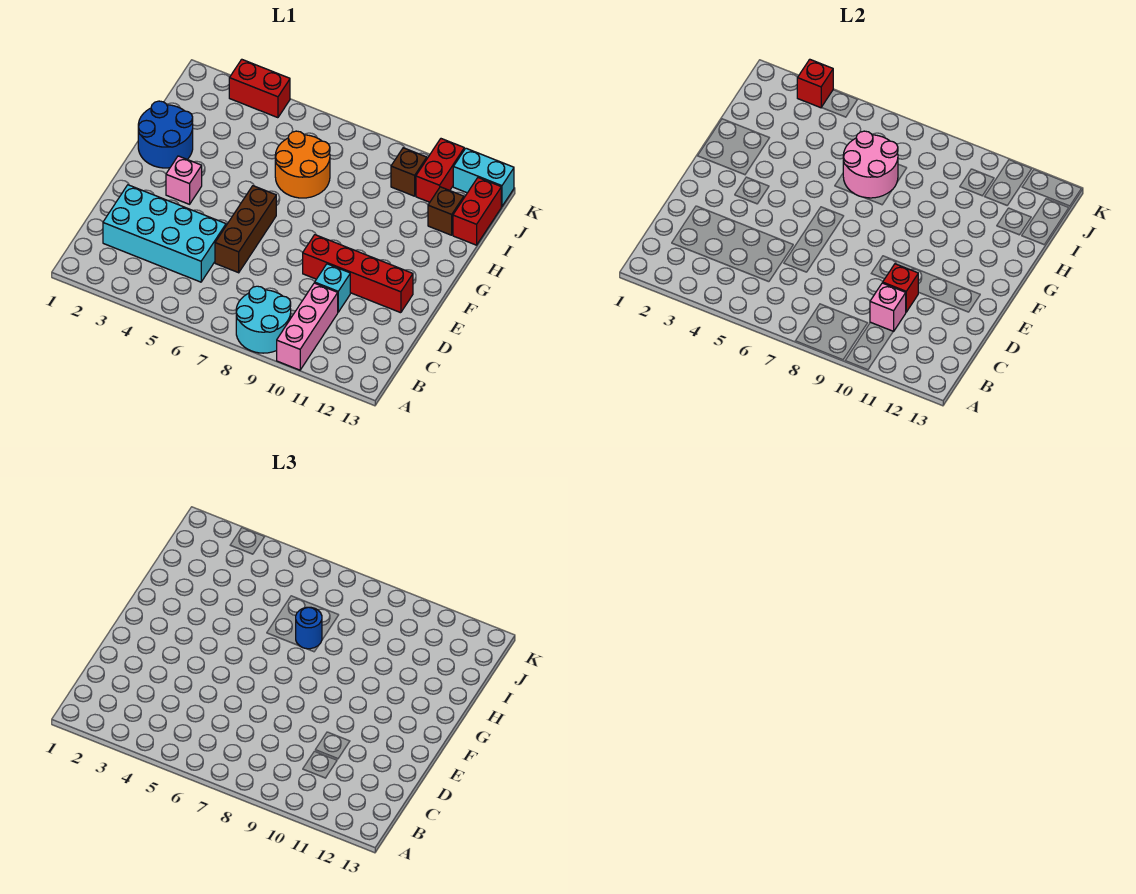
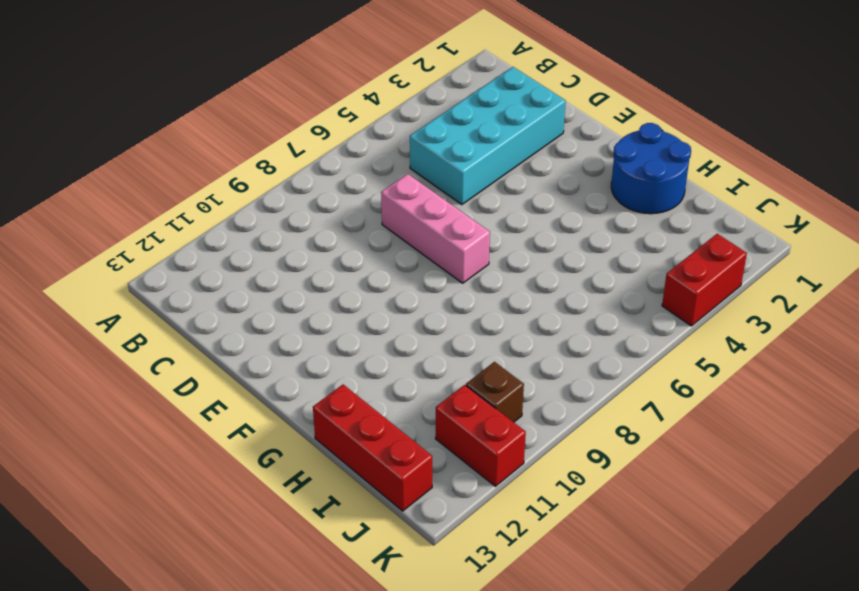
pink 1x3 brick [381,174,490,283] -> pink 1x3 brick moved to [277,283,338,370]
red 1x3 brick [313,385,432,511] -> red 1x2 brick [453,178,501,245]
none -> cyan 2x2 round brick [236,286,291,353]
none -> brown 1x3 brick [215,186,276,273]
none -> cyan 1x1 brick [315,264,350,312]

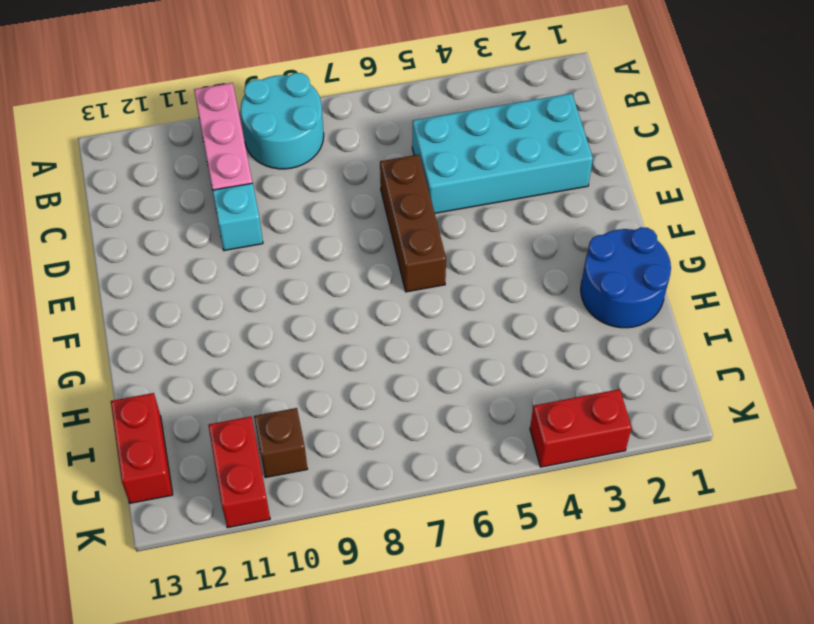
none -> red 1x4 brick [303,235,413,313]
none -> pink 1x1 brick [166,156,202,204]
none -> orange 2x2 round brick [275,131,330,198]

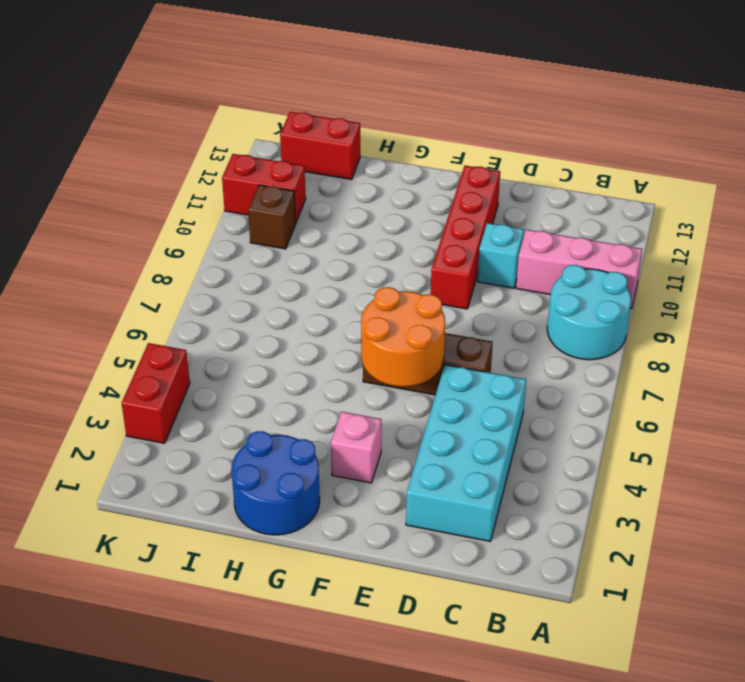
orange 2x2 round brick [361,287,445,387] -> orange 2x2 round brick moved to [275,131,330,198]
none -> brown 1x1 brick [428,187,464,235]
none -> cyan 1x2 brick [453,148,514,206]
none -> pink 1x1 brick [870,283,906,331]

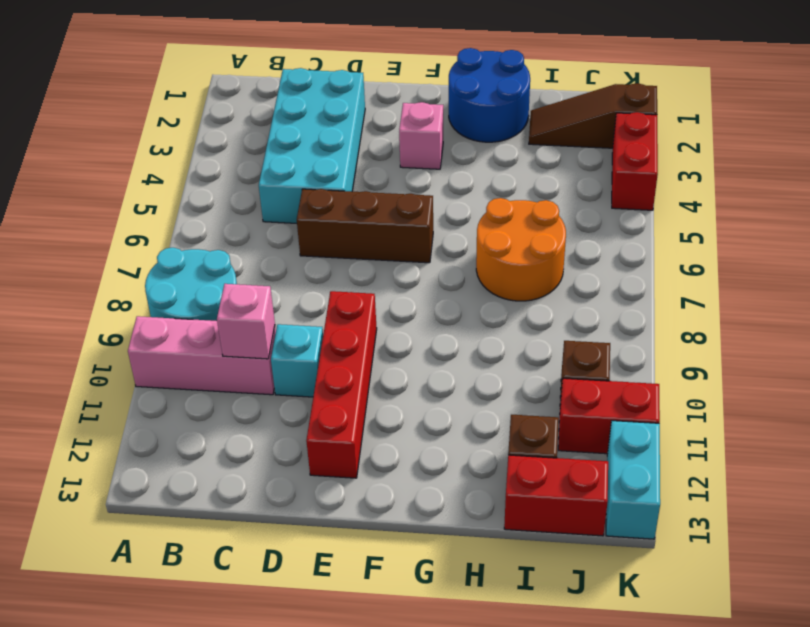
brown 1x3 slope [529,83,657,148] -> none
none -> red 1x1 brick [883,264,918,312]
none -> pink 2x2 round brick [843,131,898,198]
none -> red 1x1 brick [797,59,833,108]

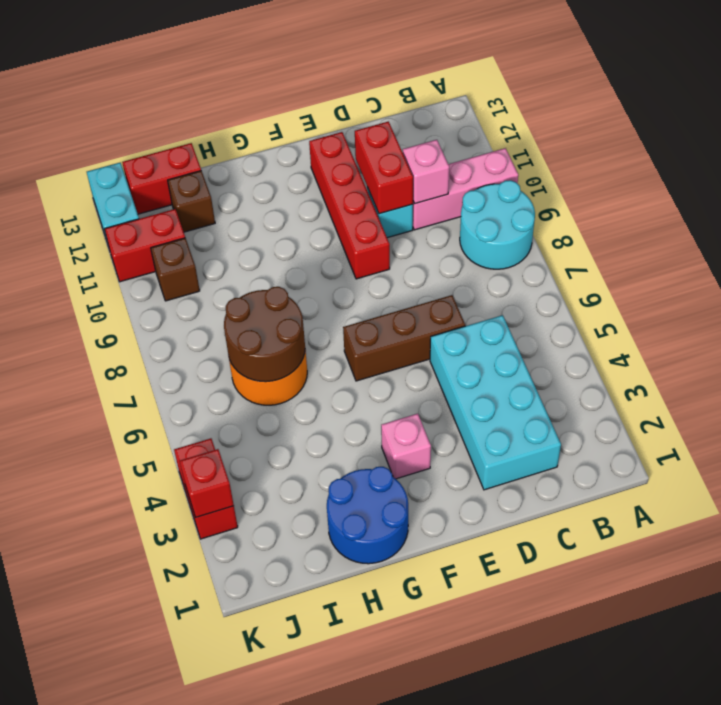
red 1x2 brick [355,122,413,214] -> red 1x1 brick [883,264,918,312]
brown 2x2 round brick [224,287,305,382] -> pink 2x2 round brick [843,131,898,198]
none -> blue 1x1 round brick [296,607,322,649]

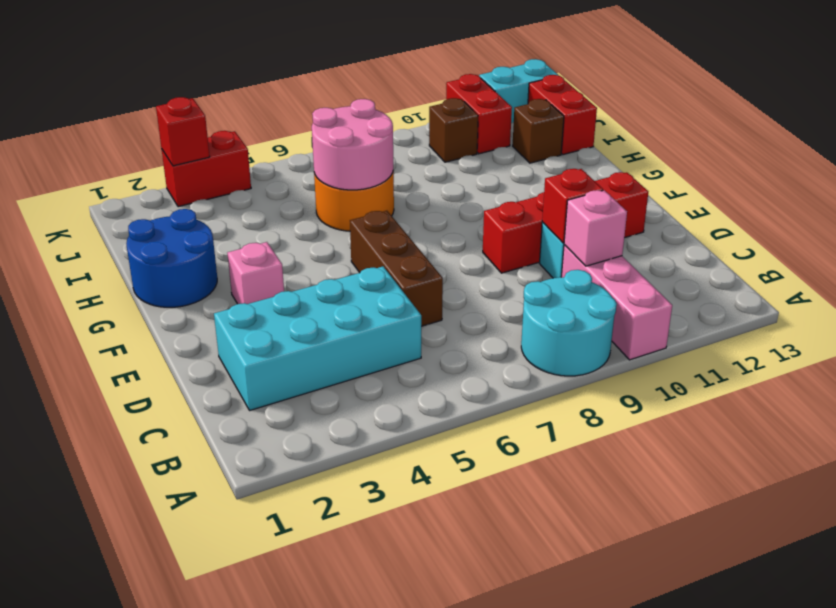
none -> blue 1x1 round brick [296,607,322,649]

